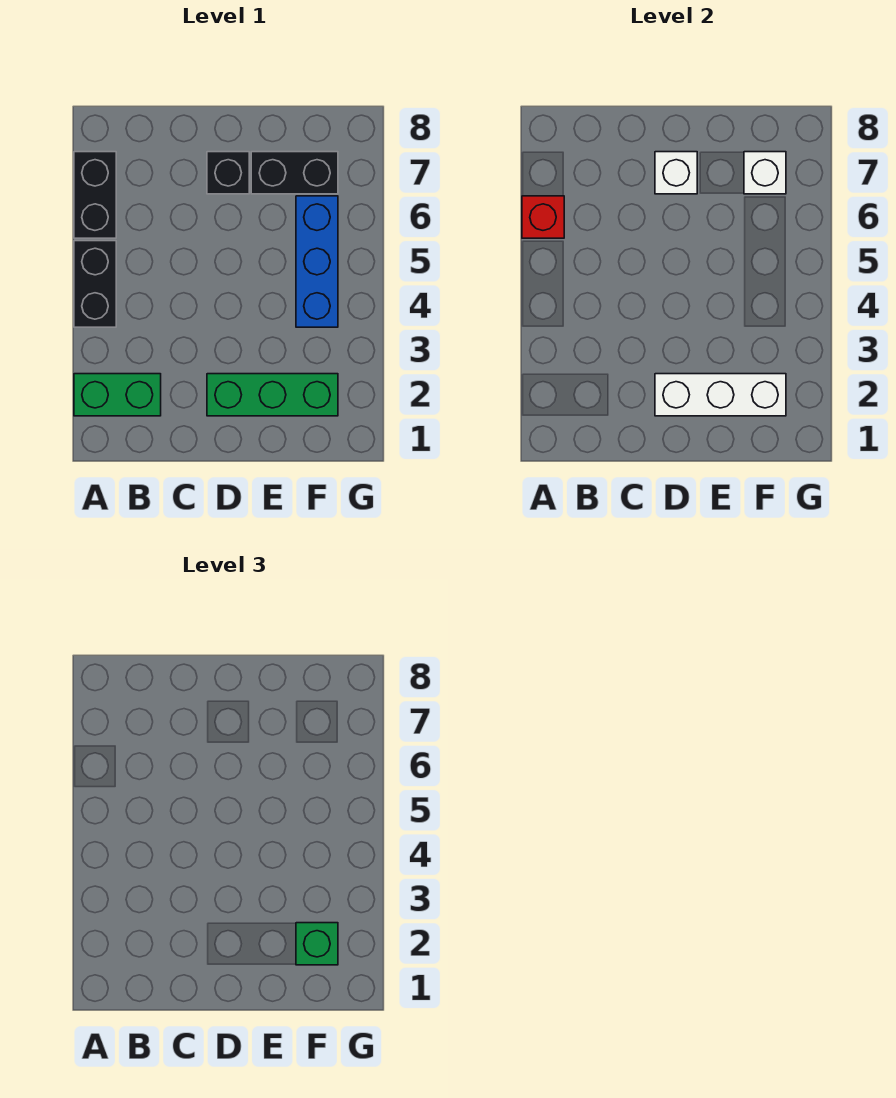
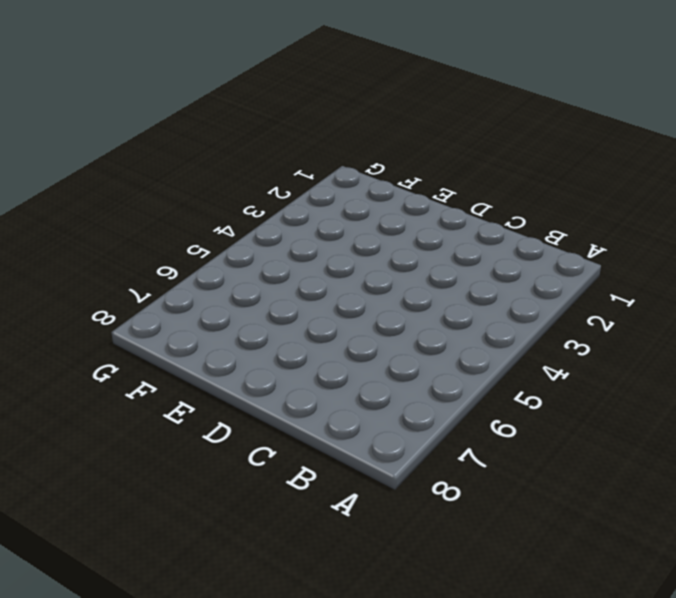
none -> green 1x2 brick [74,374,161,416]
none -> black 1x2 brick [74,241,116,327]
none -> black 1x2 brick [74,152,116,238]

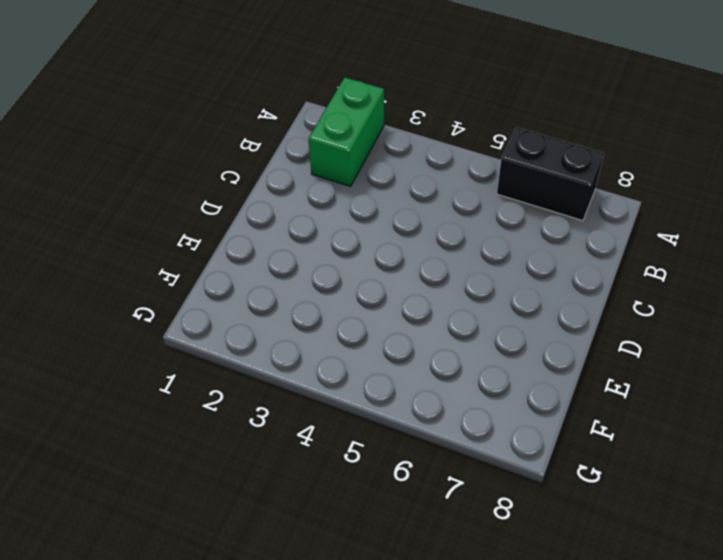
none -> black 1x2 brick [74,241,116,327]
none -> green 1x3 brick [207,374,338,416]
none -> black 1x1 brick [207,152,249,194]

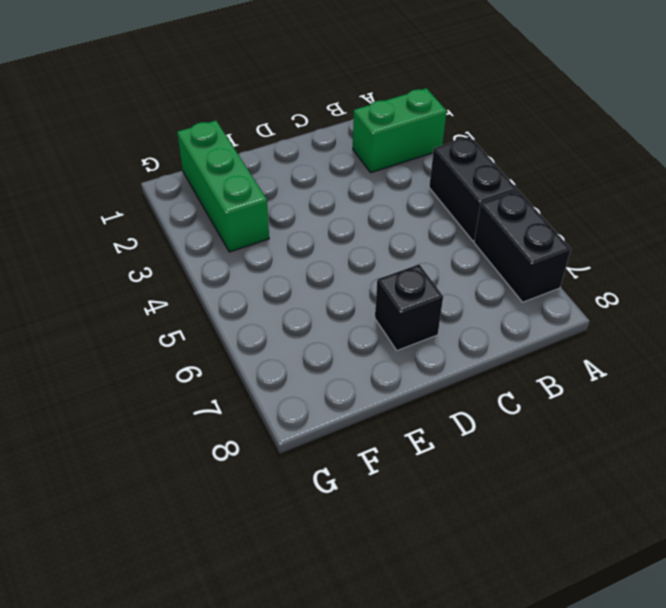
green 1x3 brick [177,121,269,252] -> green 1x3 brick turned to [207,374,338,416]
none -> black 1x2 brick [251,152,338,194]
none -> blue 1x3 brick [296,196,338,327]
none -> red 1x1 brick [522,196,564,238]

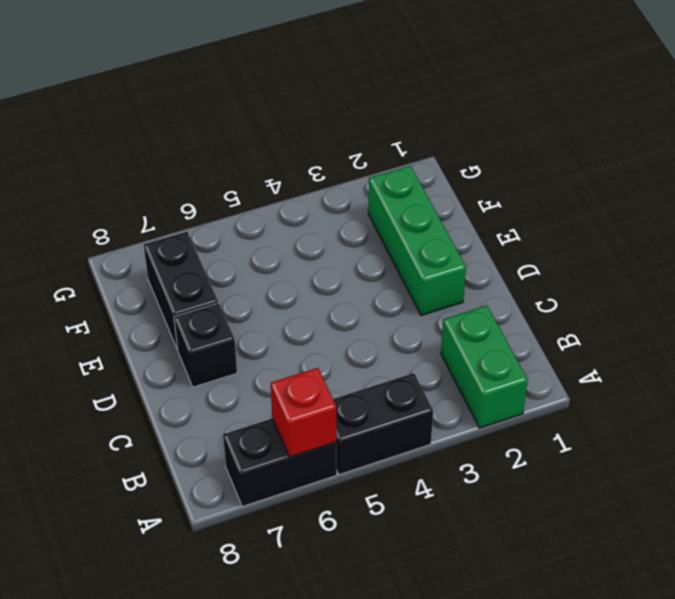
none -> blue 1x3 brick [296,196,338,327]
none -> white 1x3 brick [655,374,786,416]
none -> white 1x1 brick [655,152,697,194]

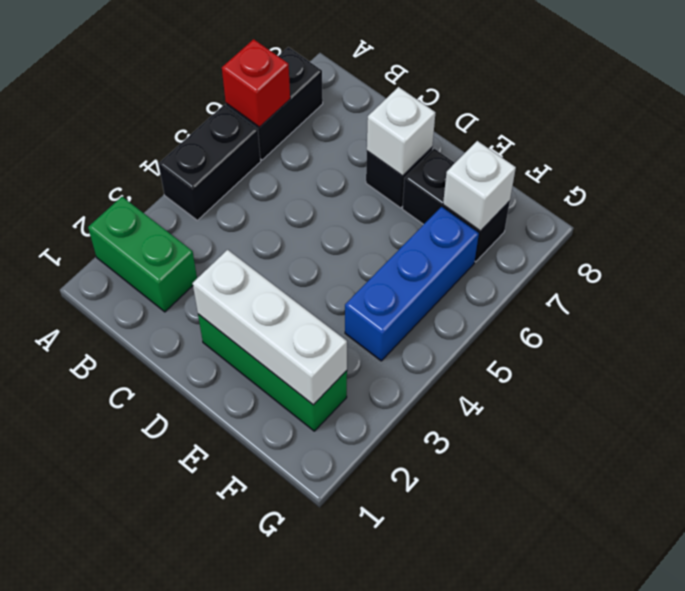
none -> green 1x1 brick [296,923,338,965]

